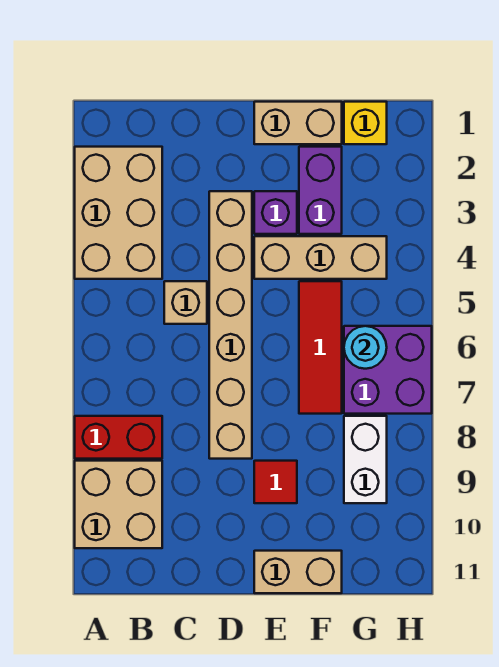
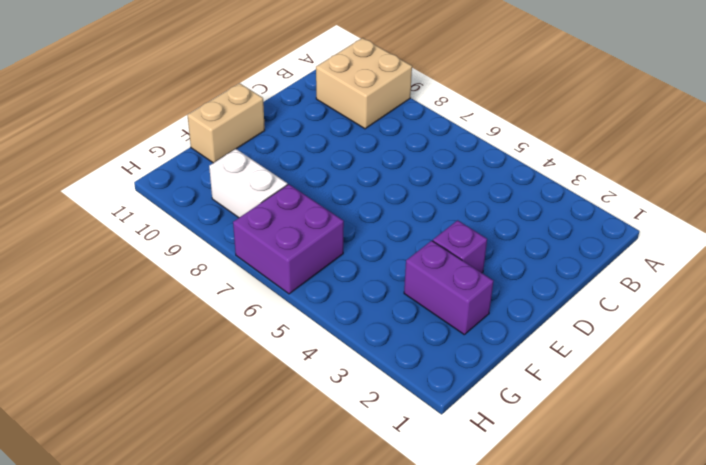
none -> tan 2x3 brick [75,147,162,279]
none -> red 1x2 brick [75,416,162,459]
none -> tan 1x1 brick [164,281,207,324]

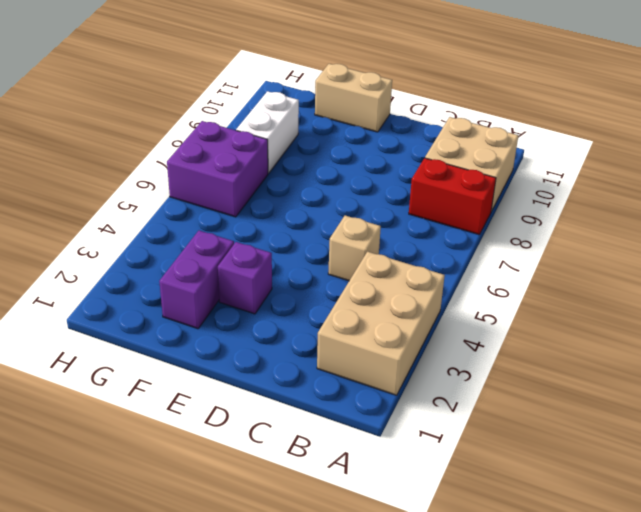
none -> tan 1x6 brick [209,191,252,459]
none -> tan 1x2 brick [254,102,342,144]
none -> tan 1x3 brick [254,236,387,279]

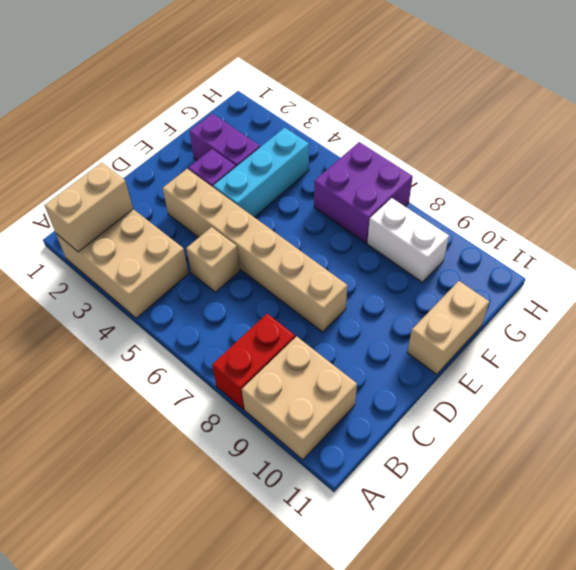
tan 1x2 brick [45,163,133,252] -> tan 1x2 brick moved to [254,102,342,144]
cyan 1x3 brick [213,128,309,217] -> tan 1x3 brick [254,236,387,279]
none -> red 1x1 tile [254,461,297,503]
none -> red 1x3 tile [299,281,342,414]
none -> yellow 1x1 brick [344,102,387,144]

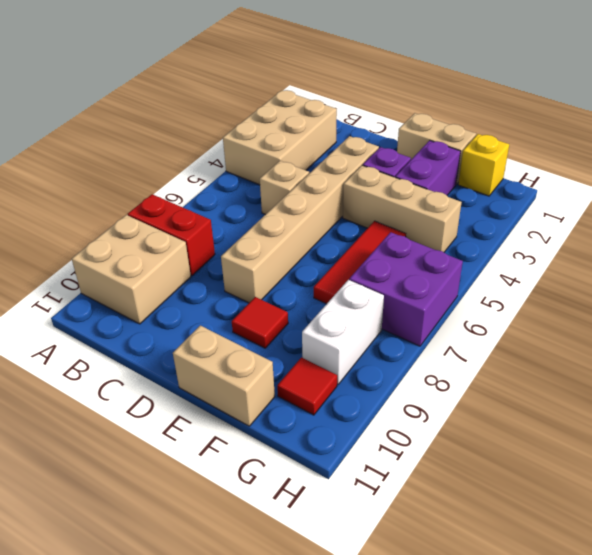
red 1x1 tile [277,358,337,415] -> none
none -> cyan 1x1 round brick [344,326,387,369]

